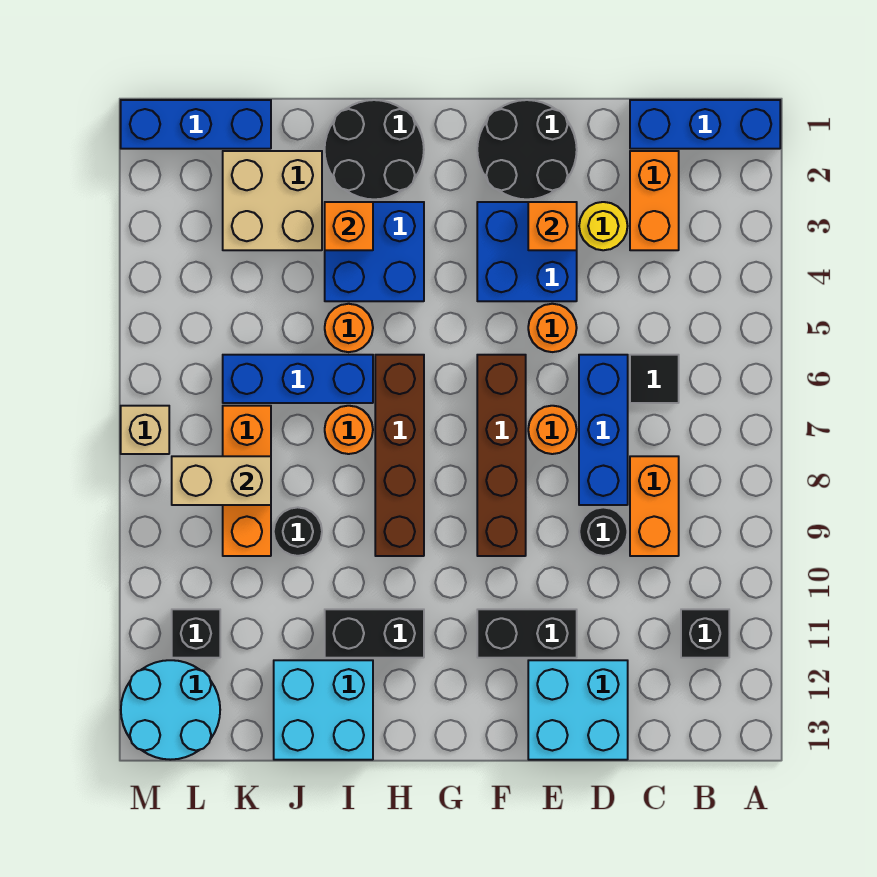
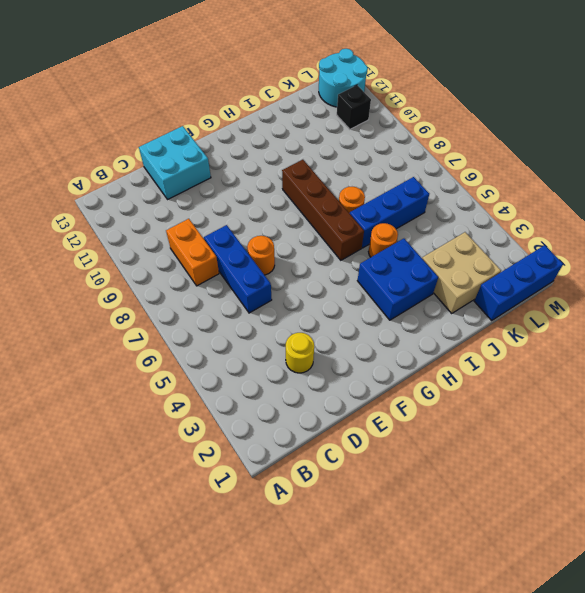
none -> blue 1x3 brick [630,100,780,149]
none -> black 1x1 brick [681,609,729,658]
none -> orange 1x2 brick [630,151,679,250]
none -> black 1x1 tile [630,355,679,403]

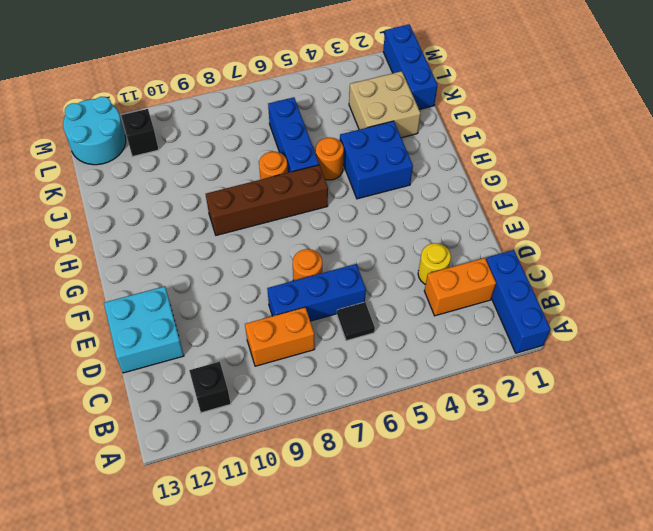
none -> black 1x1 round brick [579,507,628,556]
none -> black 2x2 round brick [477,100,577,199]
none -> blue 2x2 brick [477,202,577,301]
none -> orange 1x1 round brick [528,304,577,352]

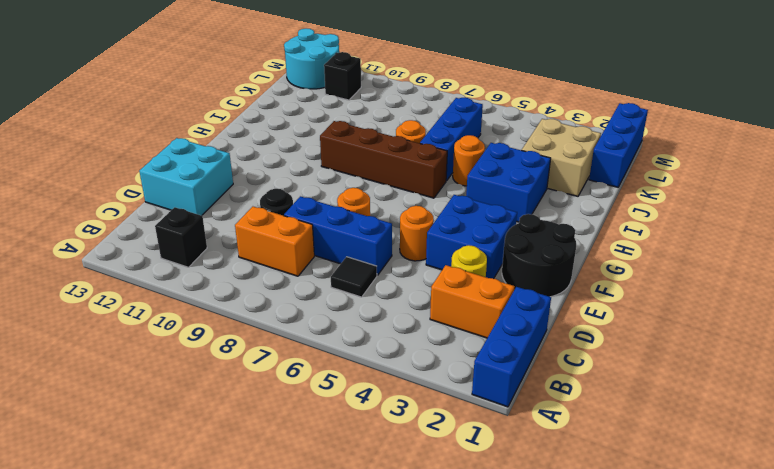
none -> black 1x2 brick [477,609,577,658]
none -> brown 1x4 brick [477,355,526,556]
none -> black 2x2 round brick [325,100,424,199]
none -> black 1x2 brick [325,609,424,658]

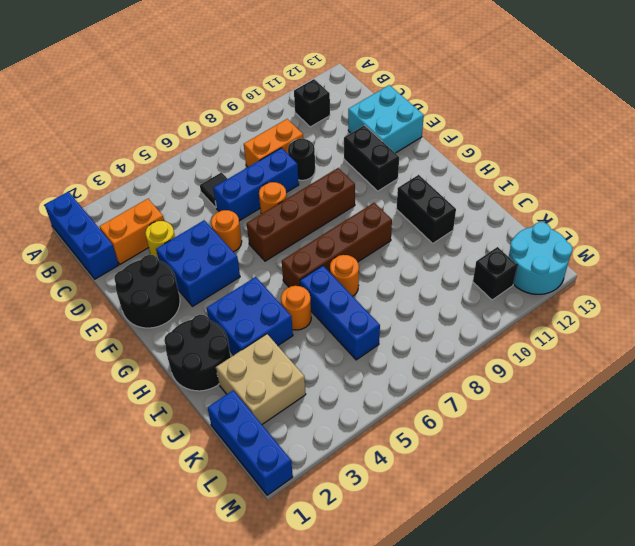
none -> cyan 2x2 brick [274,660,373,760]
none -> black 1x1 round brick [274,507,322,556]
none -> orange 1x3 brick [223,406,271,556]
none -> tan 1x1 brick [121,406,169,454]

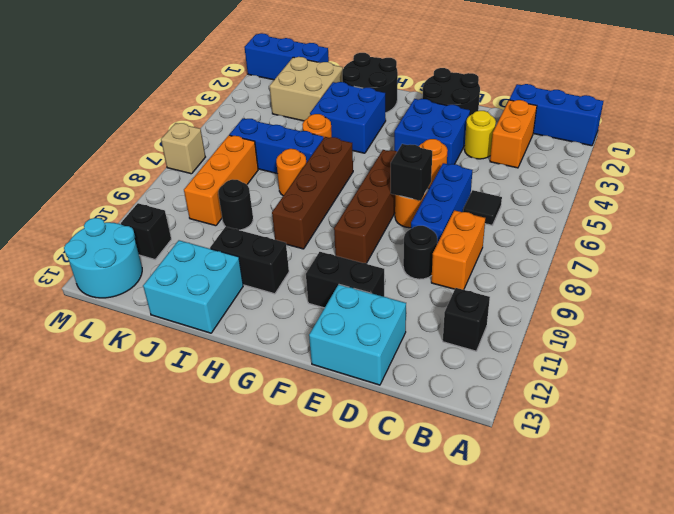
black 1x1 brick [391,144,432,201] -> none
none -> orange 1x1 brick [528,202,577,250]
none -> orange 1x1 brick [325,202,373,250]
none -> tan 1x2 brick [172,456,271,505]

